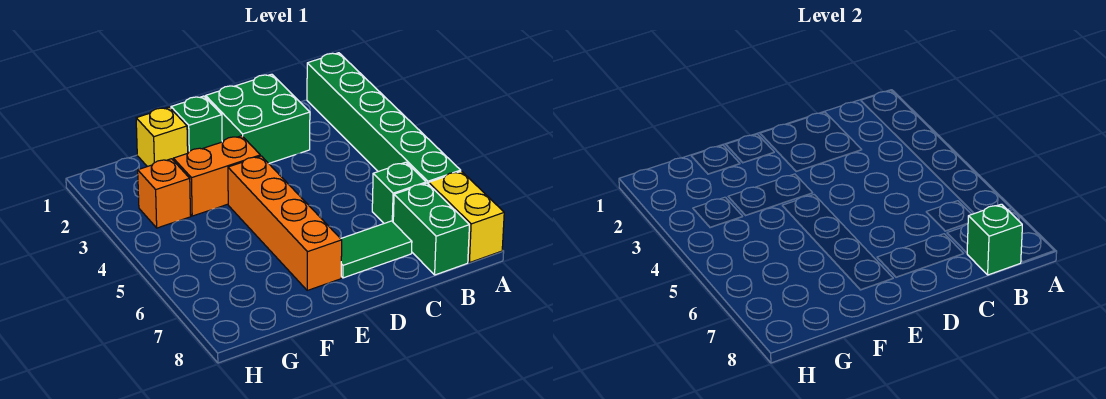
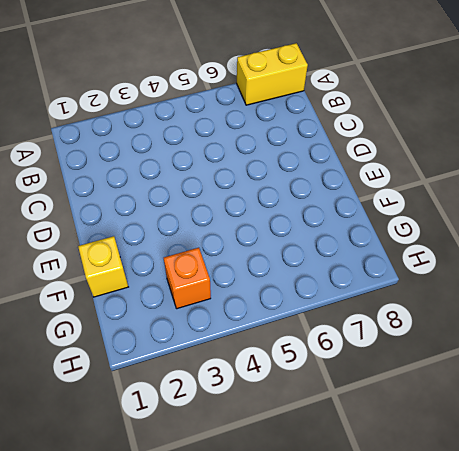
none -> green 1x6 brick [307,53,461,184]
none -> green 1x1 brick [372,162,426,223]
none -> green 1x2 brick [393,183,469,275]

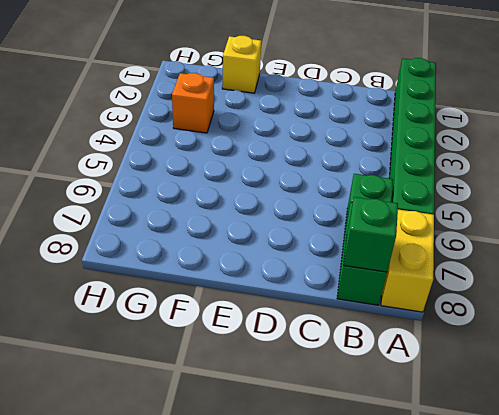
none -> green 2x2 brick [206,74,310,163]
none -> green 1x2 tile [341,221,412,278]
none -> green 1x1 brick [171,96,222,153]

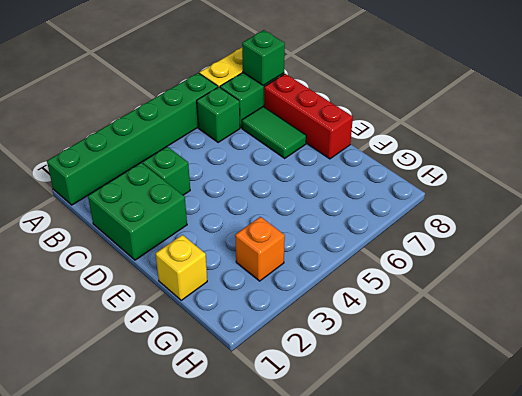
green 1x1 brick [143,147,190,195] -> green 1x1 brick moved to [171,96,222,153]
red 1x3 brick [264,74,353,159] -> none
none -> orange 1x2 brick [173,136,260,216]
none -> orange 1x4 brick [228,156,342,290]

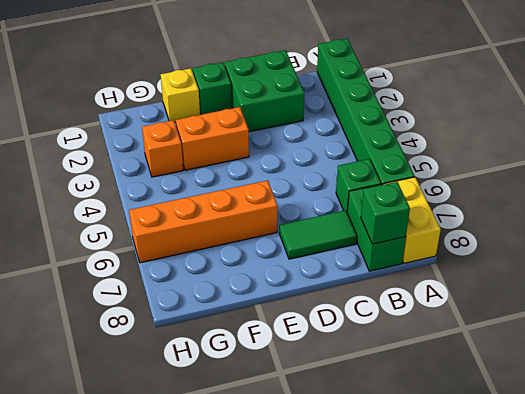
orange 1x4 brick [129,180,278,263] -> orange 1x4 brick turned to [228,156,342,290]

